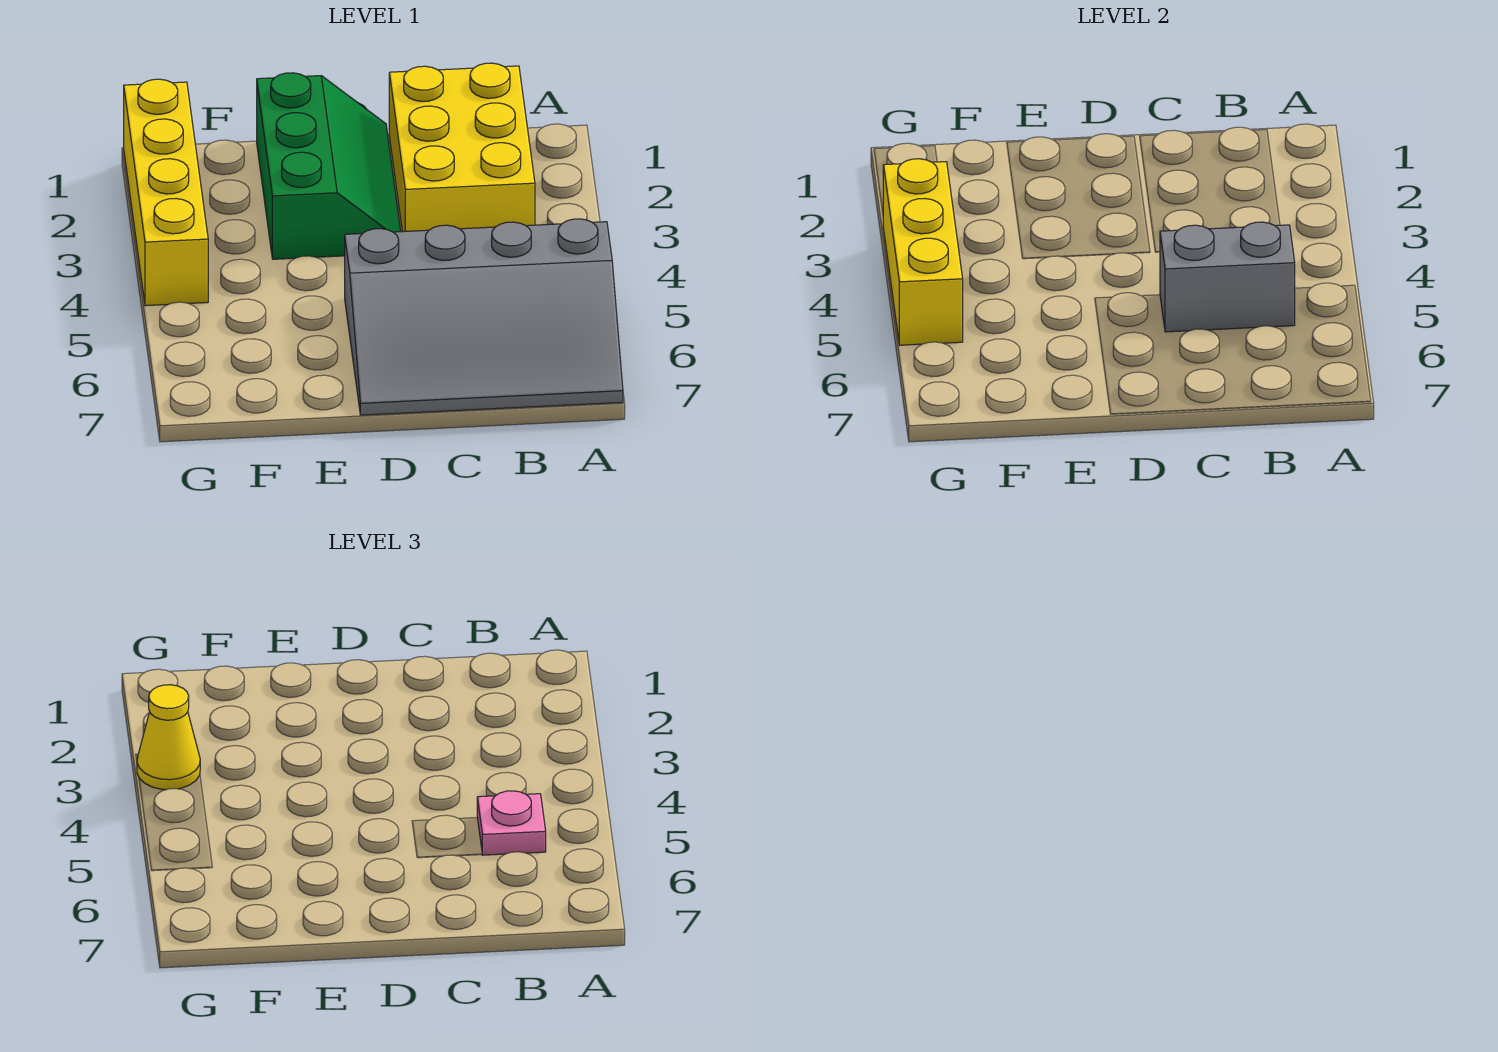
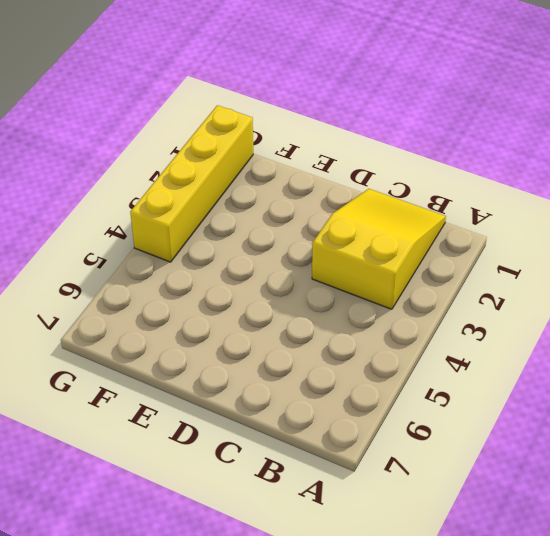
yellow 2x3 slope [312,189,446,309] -> yellow 2x3 brick [389,63,535,232]
none -> grey 3x4 slope [345,219,623,415]
none -> green 2x3 slope [257,73,401,259]

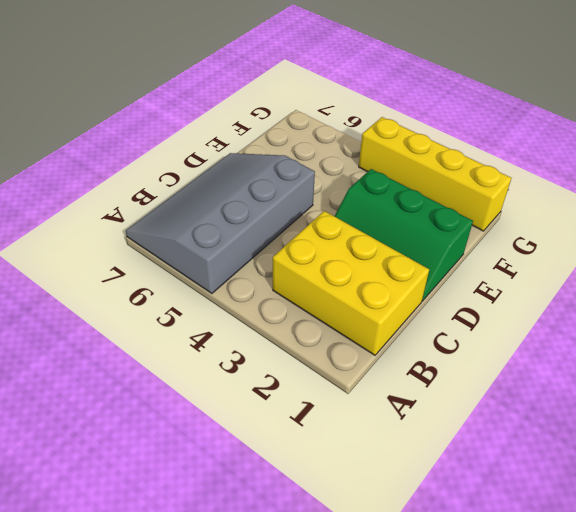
none -> grey 1x2 brick [1160,222,1295,332]
none -> yellow 1x3 brick [883,159,963,345]

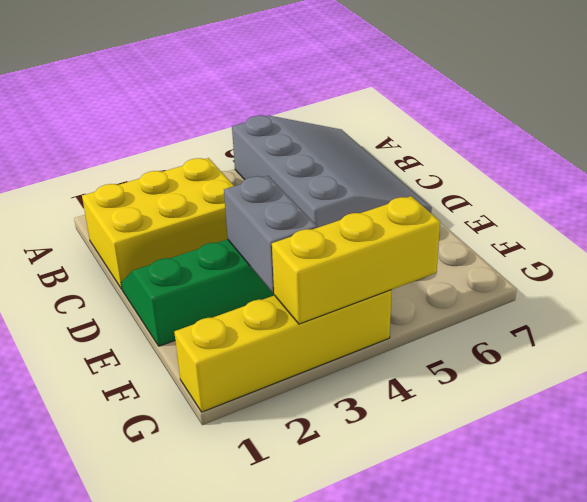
grey 1x2 brick [224,176,317,293] -> grey 1x2 brick moved to [1160,222,1295,332]
none -> pink 1x1 plate [477,791,546,855]
none -> yellow 1x1 cone [137,685,200,790]

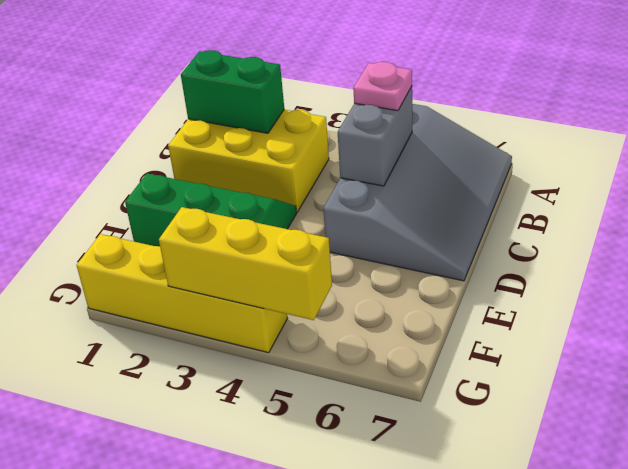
green 1x2 brick [181,50,284,133] -> none
none -> yellow 1x1 cone [137,685,200,790]

